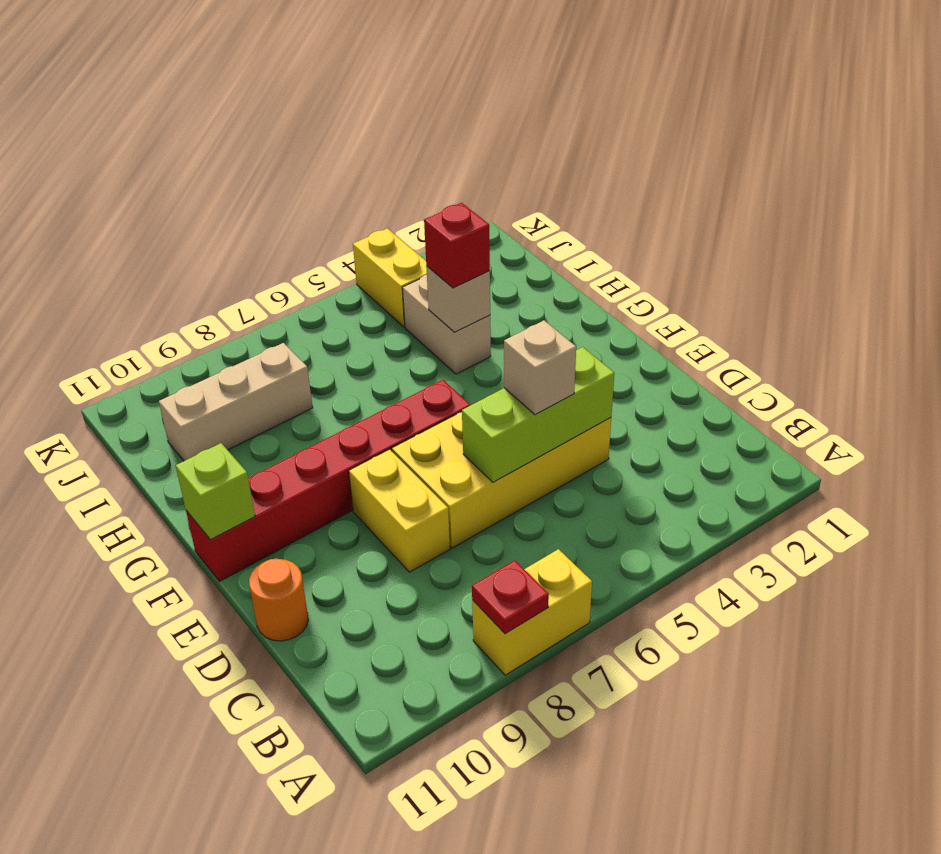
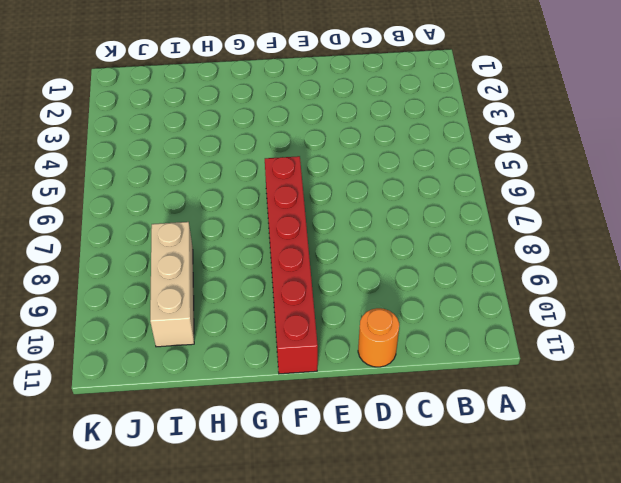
none -> yellow 1x2 brick [472,549,592,675]
none -> yellow 2x4 brick [392,412,611,548]
none -> yellow 1x2 brick [349,449,450,572]

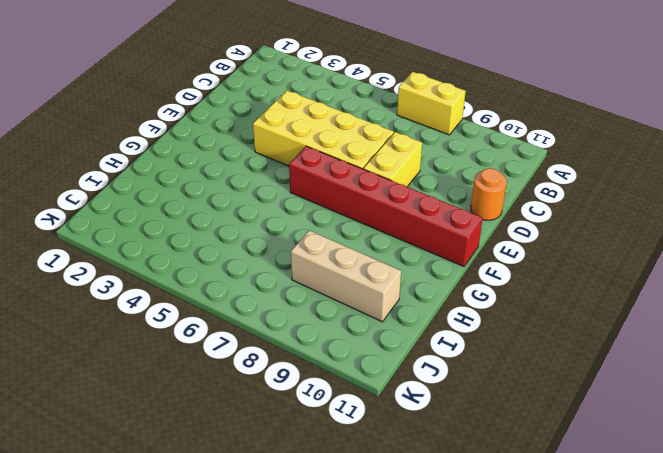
none -> tan 1x2 brick [402,275,491,374]
none -> yellow 1x2 brick [353,228,427,327]
none -> red 1x1 plate [472,560,549,634]

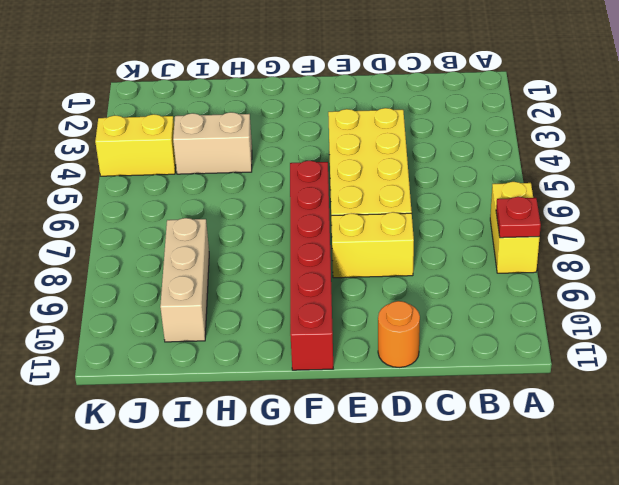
none -> lime 1x3 brick [462,347,614,482]
none -> lime 1x1 brick [176,443,255,540]
none -> tan 1x1 brick [426,266,490,332]

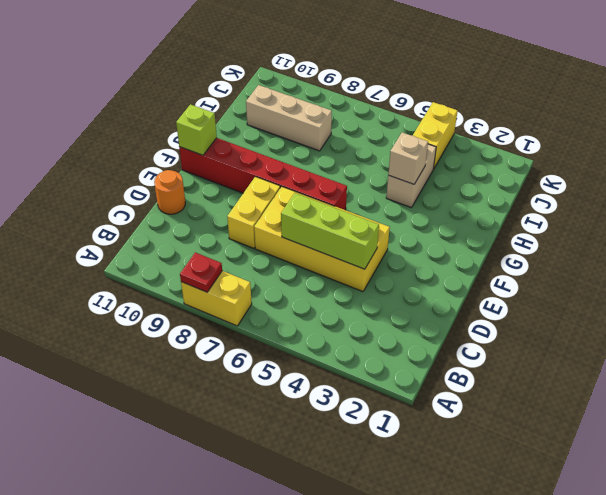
none -> tan 1x1 brick [504,320,576,415]
none -> red 1x1 brick [424,203,490,288]

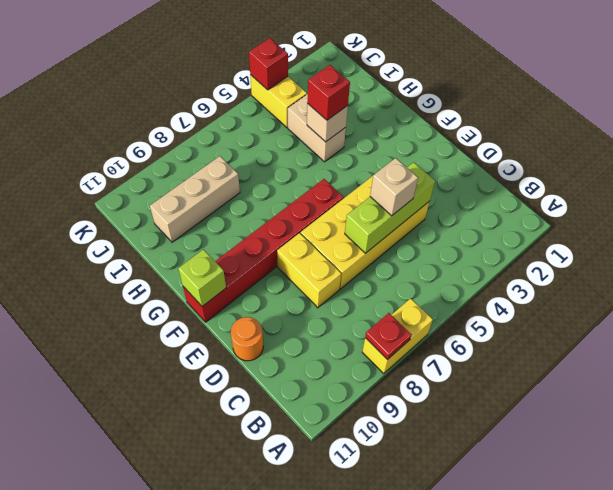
red 1x1 brick [249,38,288,90] -> none

